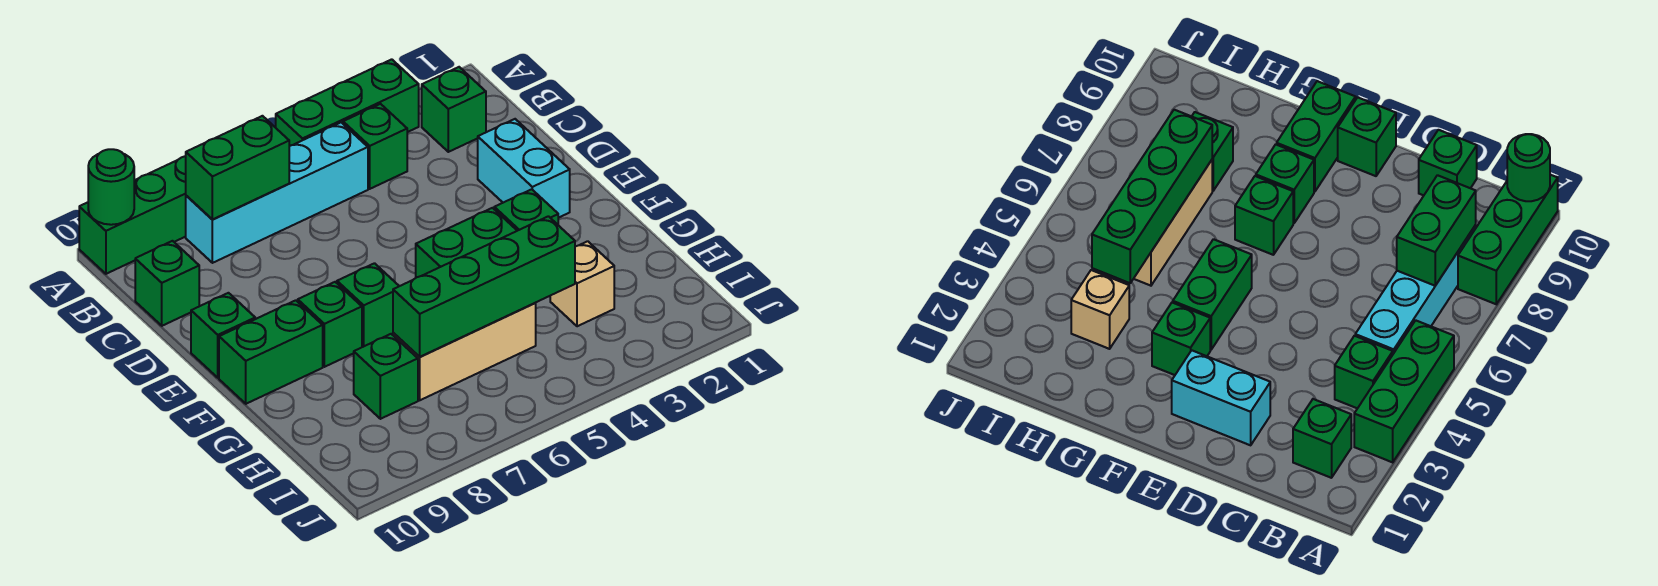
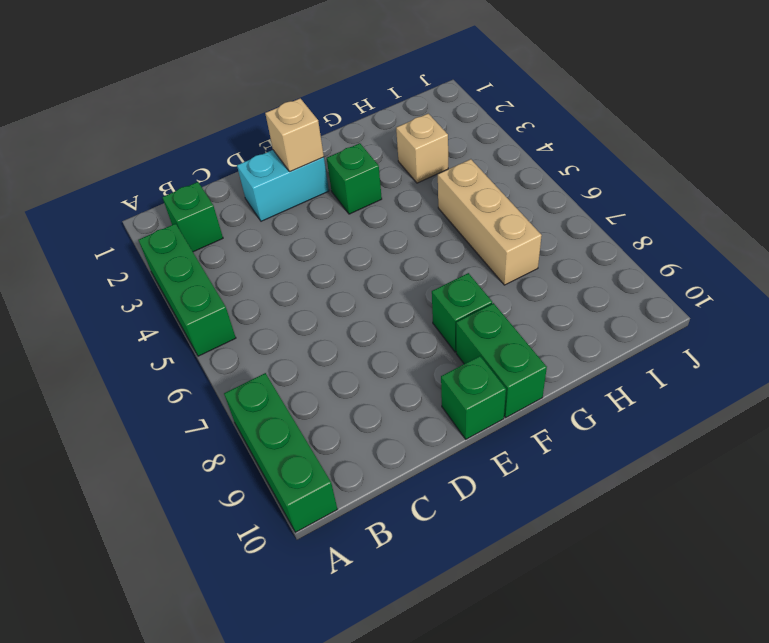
tan 1x1 brick [265,98,324,172] -> none
none -> green 1x1 brick [343,104,407,189]
none -> cyan 1x4 brick [186,122,368,263]
none -> green 1x1 brick [135,241,199,326]

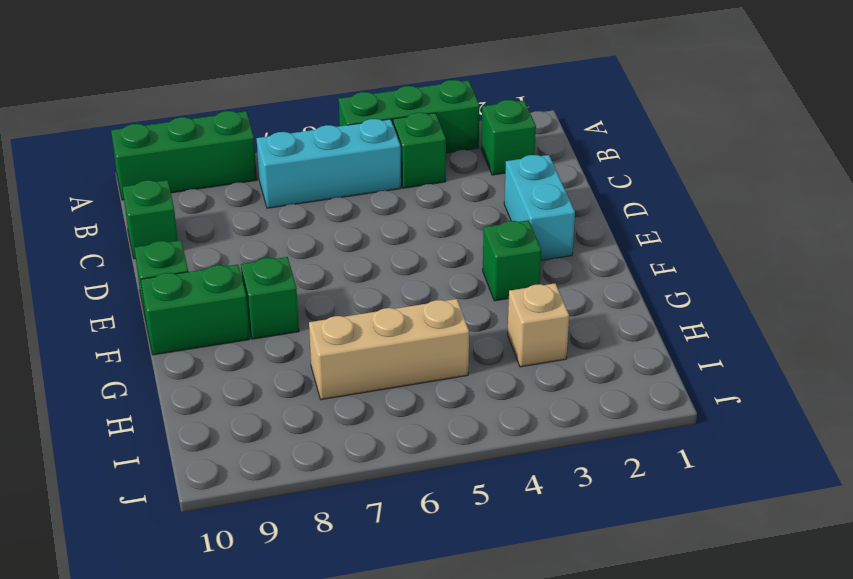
cyan 1x3 brick [256,119,401,208] -> cyan 1x4 brick [186,122,368,263]
none -> green 1x2 brick [416,208,517,278]
none -> green 1x1 brick [337,263,399,347]
none -> green 1x1 brick [354,334,418,419]

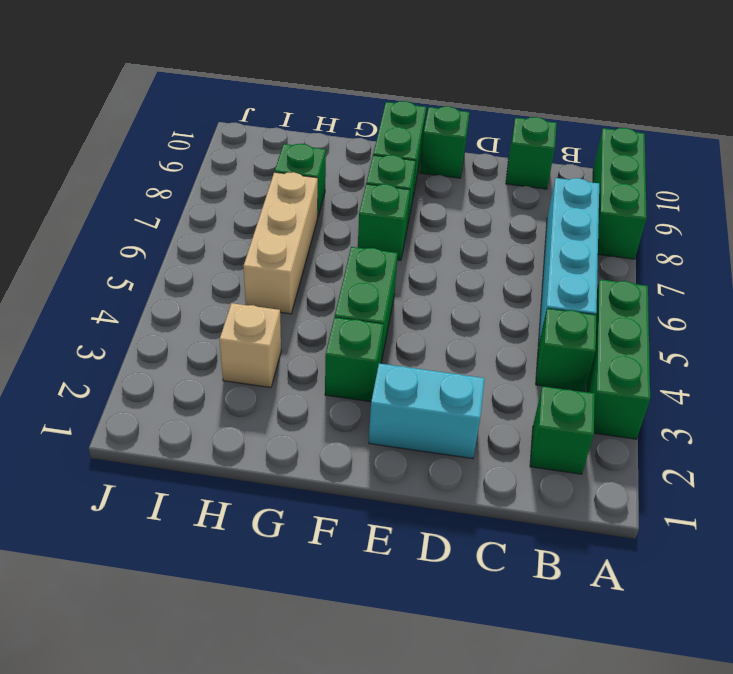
none -> green 1x1 round brick [88,149,134,225]
none -> green 1x2 brick [186,116,289,219]
none -> green 1x4 brick [393,216,575,357]

